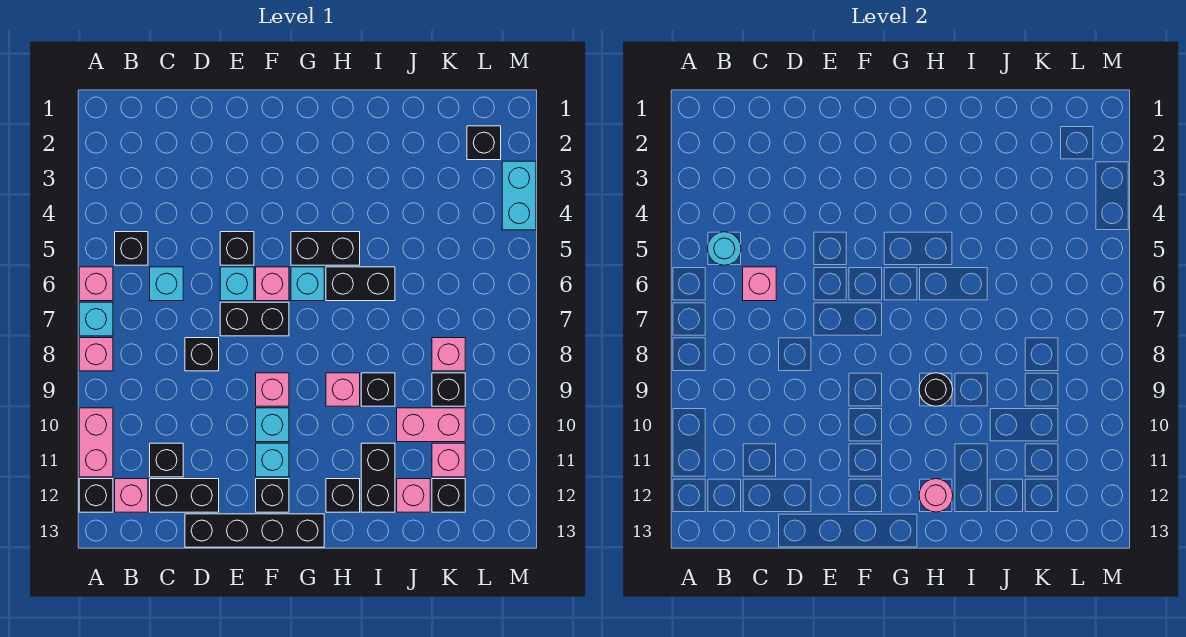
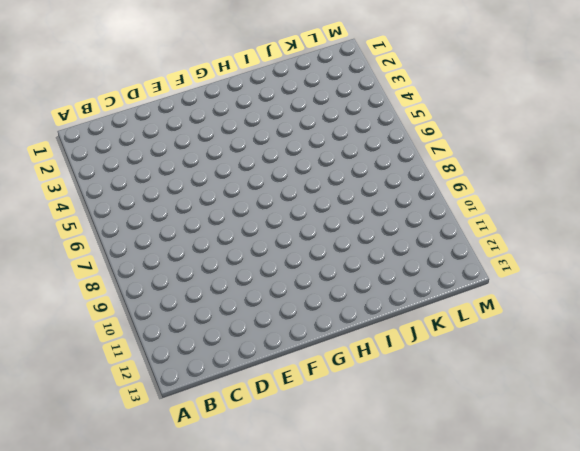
none -> pink 1x1 brick [79,267,113,301]
none -> cyan 1x1 brick [79,302,113,336]
none -> pink 1x1 brick [79,338,113,371]
none -> pink 1x2 brick [79,408,113,477]

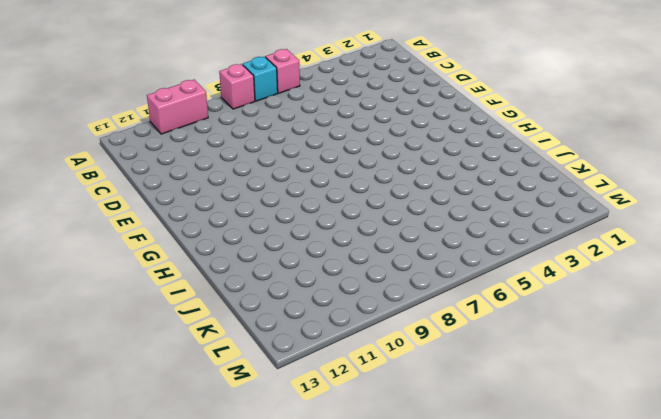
none -> black 1x1 brick [79,479,113,512]
none -> black 1x1 brick [115,232,148,265]
none -> pink 1x1 brick [115,479,148,512]
none -> cyan 1x1 brick [150,267,183,301]

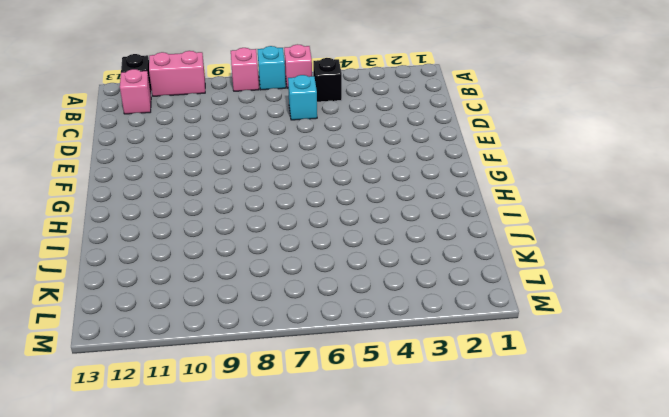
none -> black 1x1 brick [150,443,183,477]
none -> black 1x2 brick [150,479,219,512]
none -> black 1x1 brick [185,338,219,371]
none -> black 1x4 brick [185,514,324,547]

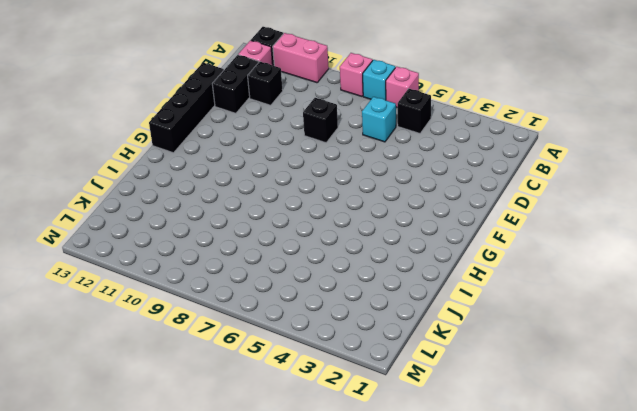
none -> black 1x1 brick [220,232,254,265]
none -> cyan 1x1 brick [220,267,254,301]
none -> black 1x2 brick [220,302,289,336]
none -> pink 1x1 brick [256,267,289,301]

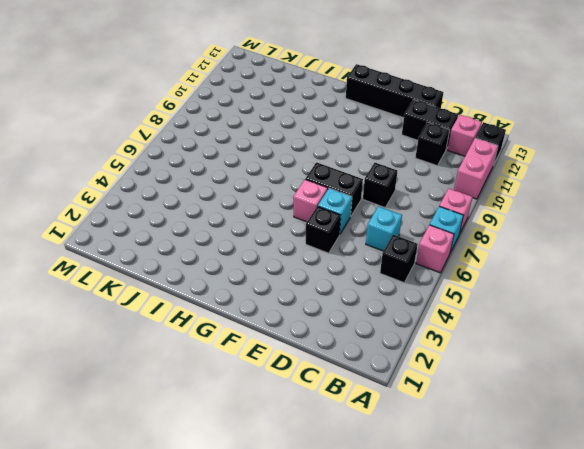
none -> pink 1x1 brick [256,373,289,406]
none -> cyan 1x1 brick [256,408,289,442]
none -> cyan 1x1 brick [256,443,289,477]
none -> black 1x1 brick [256,479,289,512]

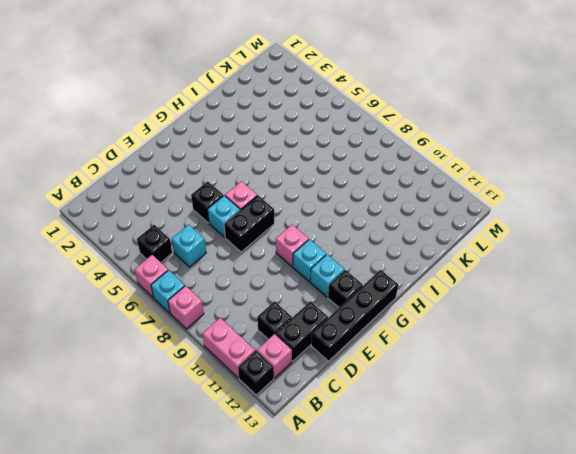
none -> black 1x1 brick [185,338,219,371]
none -> black 1x2 brick [291,232,360,265]
none -> cyan 1x1 brick [291,267,324,301]
none -> black 1x2 brick [326,267,395,301]

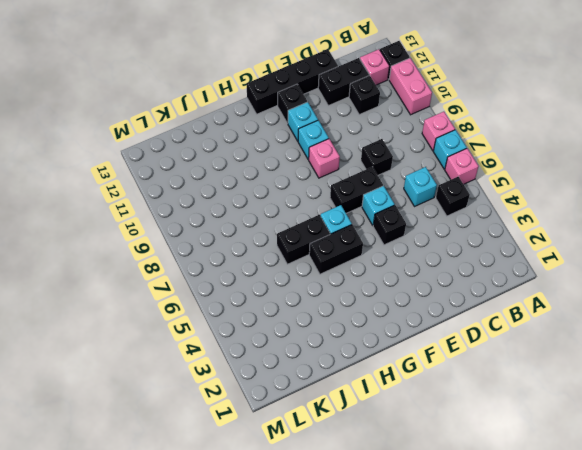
none -> pink 1x1 brick [256,267,289,301]
none -> pink 1x1 brick [326,373,360,406]
none -> black 1x1 brick [326,479,360,512]
none -> black 1x1 brick [361,373,395,406]

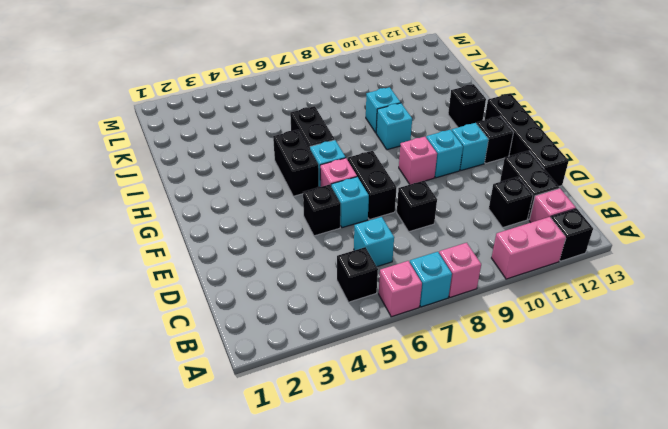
cyan 1x1 brick [376,103,412,150] -> pink 1x1 brick [326,373,360,406]
cyan 1x1 brick [366,87,401,133] -> black 1x1 brick [361,373,395,406]
none -> black 1x2 brick [361,443,395,512]
none -> pink 1x2 brick [397,408,465,442]
none -> pink 1x1 brick [397,479,430,512]
none -> pink 1x1 brick [432,338,465,371]

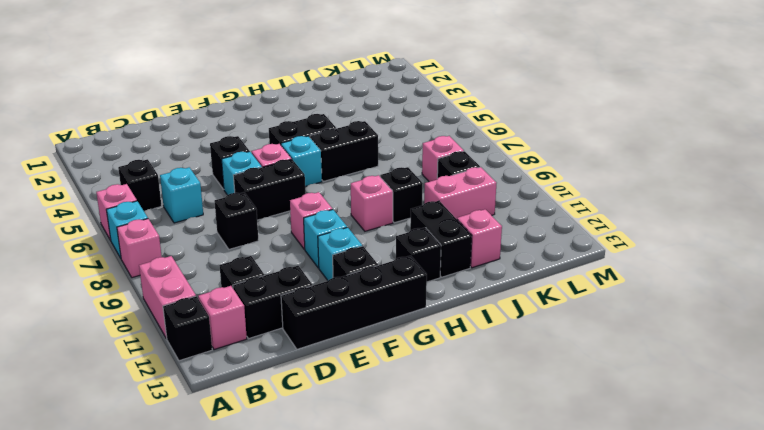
none -> pink 1x1 brick [432,443,465,477]
none -> black 1x1 brick [432,479,465,512]
none -> black 1x1 brick [467,126,501,160]
none -> cyan 1x2 brick [502,161,536,230]

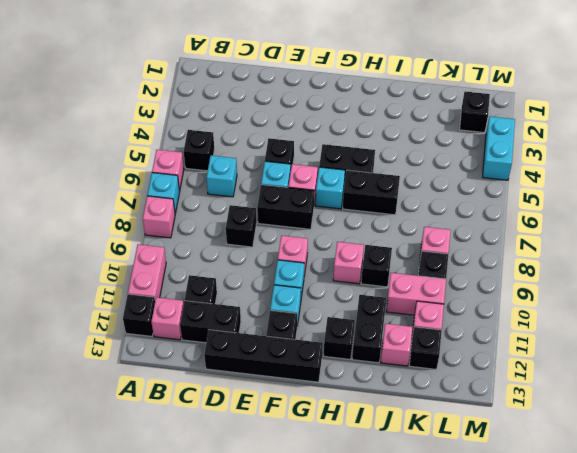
none -> cyan 1x1 round brick [708,232,741,265]
none -> pink 1x1 brick [743,267,776,301]
none -> black 1x1 round brick [919,373,953,406]
none -> pink 1x1 round brick [919,479,953,512]

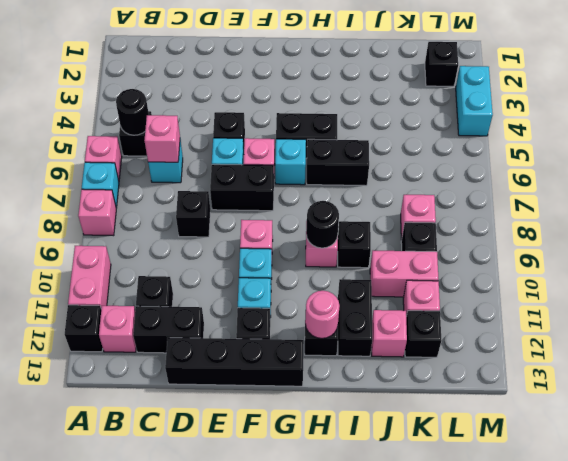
black 1x1 round brick [116,89,149,135] -> cyan 1x1 round brick [708,232,741,265]

